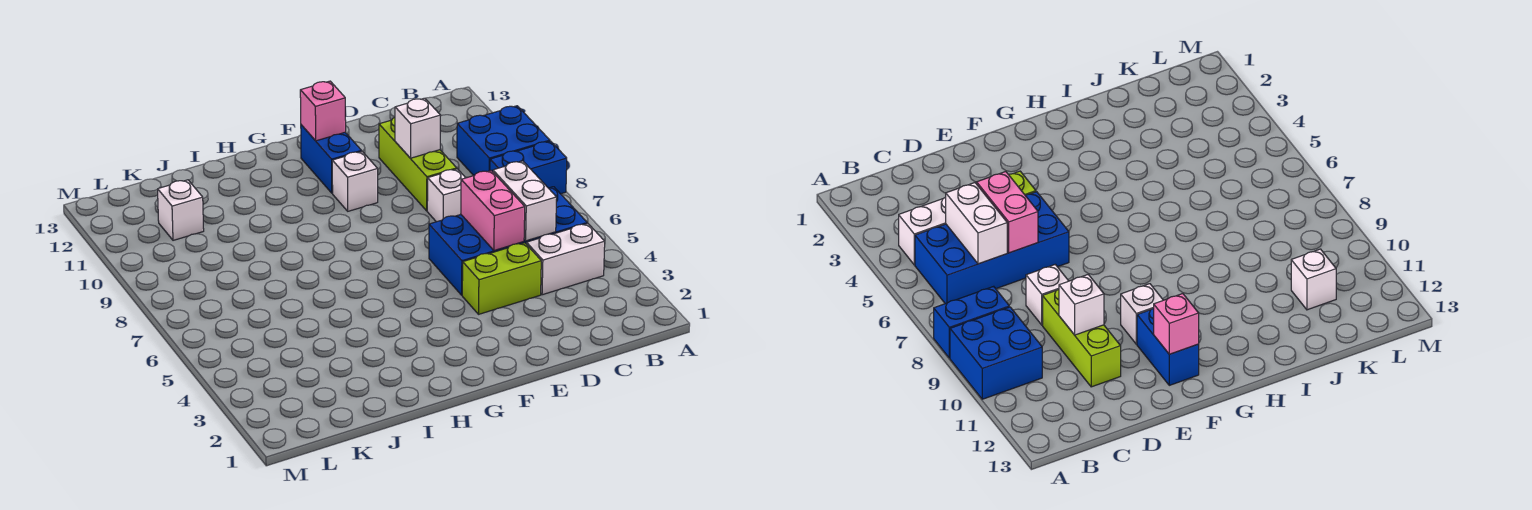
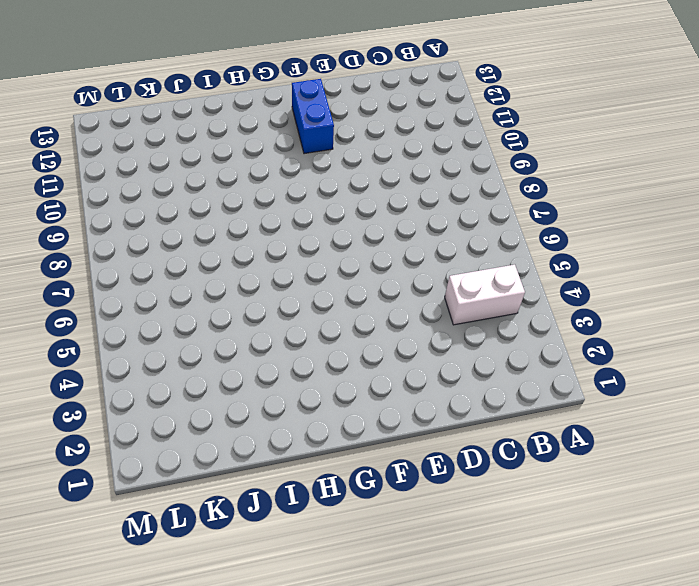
none -> blue 1x2 brick [490,141,567,194]
none -> blue 2x2 brick [457,106,550,176]
none -> blue 2x4 brick [429,187,587,295]

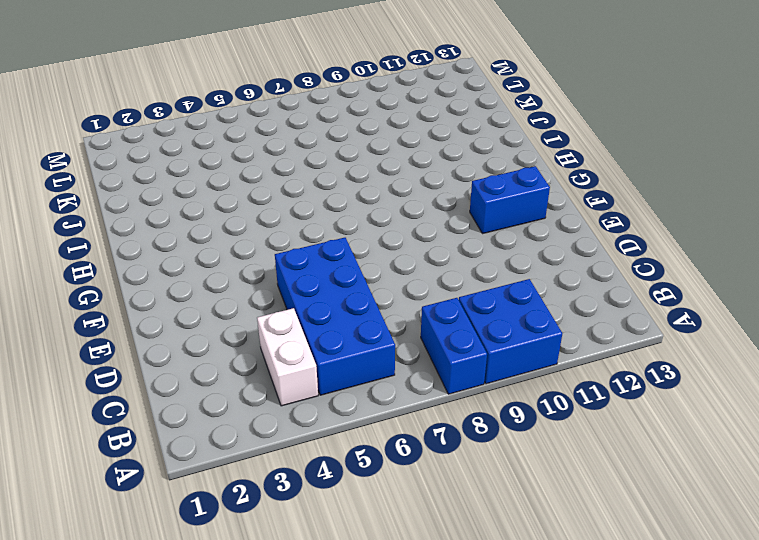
none -> lime 1x2 brick [462,243,541,314]
none -> white 1x1 brick [427,169,465,222]
none -> lime 1x3 brick [379,118,457,211]

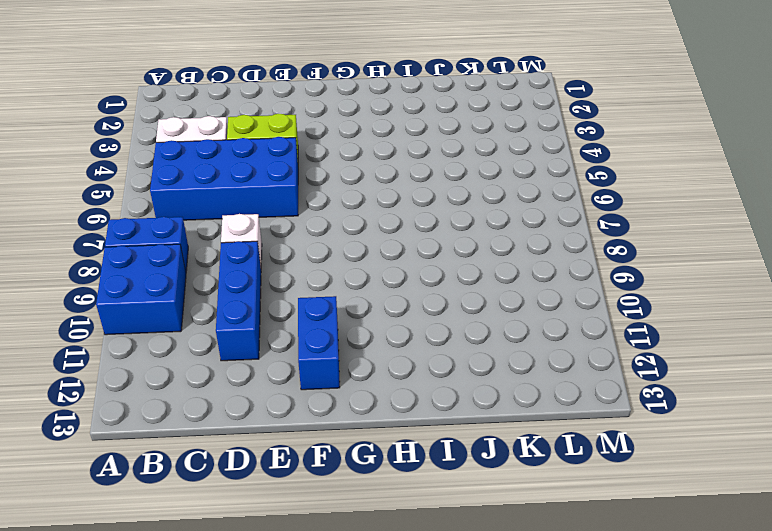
blue 1x3 brick [216,241,261,361] -> lime 1x3 brick [379,118,457,211]
none -> white 1x1 brick [332,152,378,211]
none -> white 1x1 brick [158,180,204,240]
none -> white 1x2 brick [493,161,557,241]

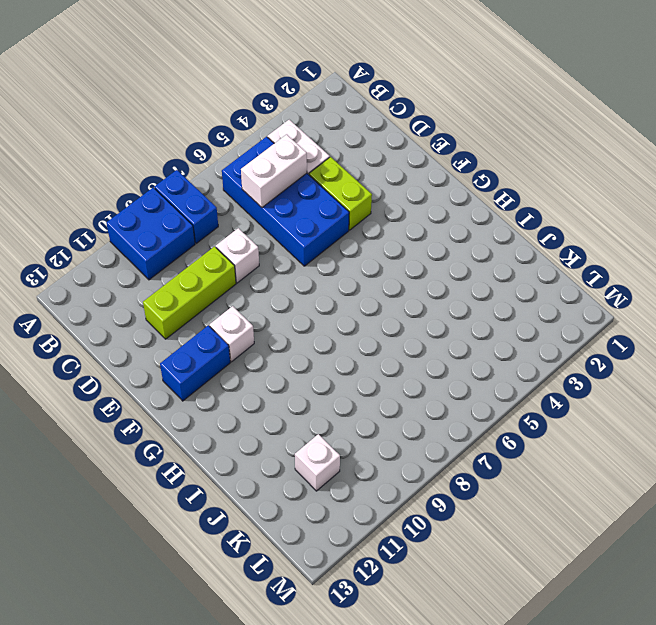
none -> pink 1x2 brick [461,171,525,251]
none -> white 1x1 brick [395,98,441,158]
none -> pink 1x1 brick [300,81,346,141]

